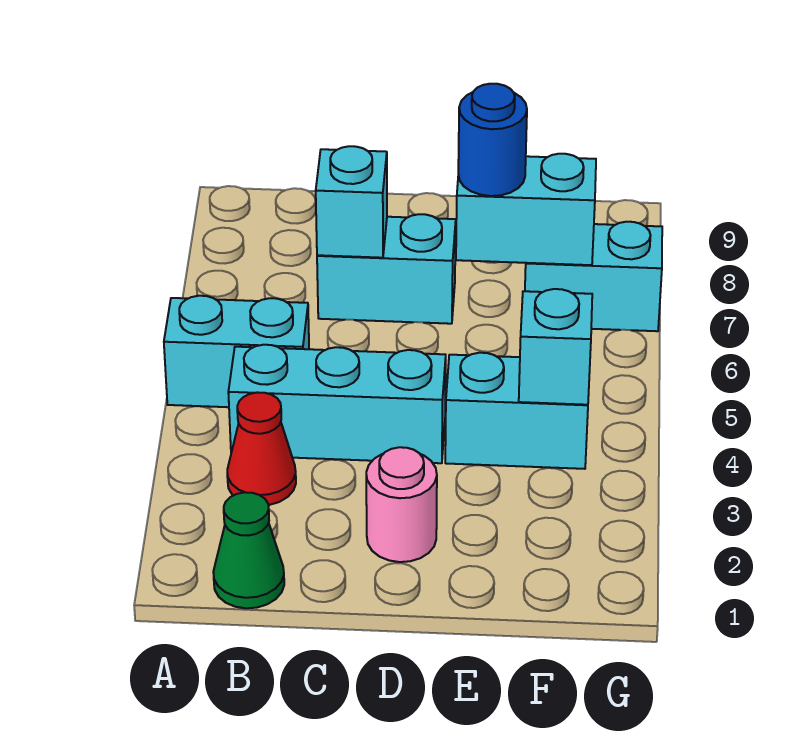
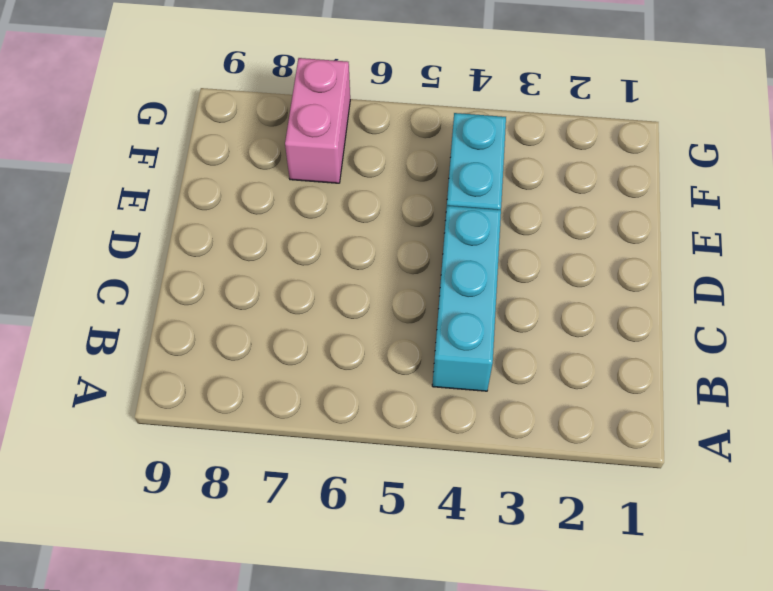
pink 1x2 brick [285,58,350,183] -> cyan 1x2 brick [525,222,662,331]
none -> cyan 1x2 brick [164,296,309,407]
none -> green 1x1 cone [213,492,284,608]
none -> red 1x1 cone [227,392,296,505]

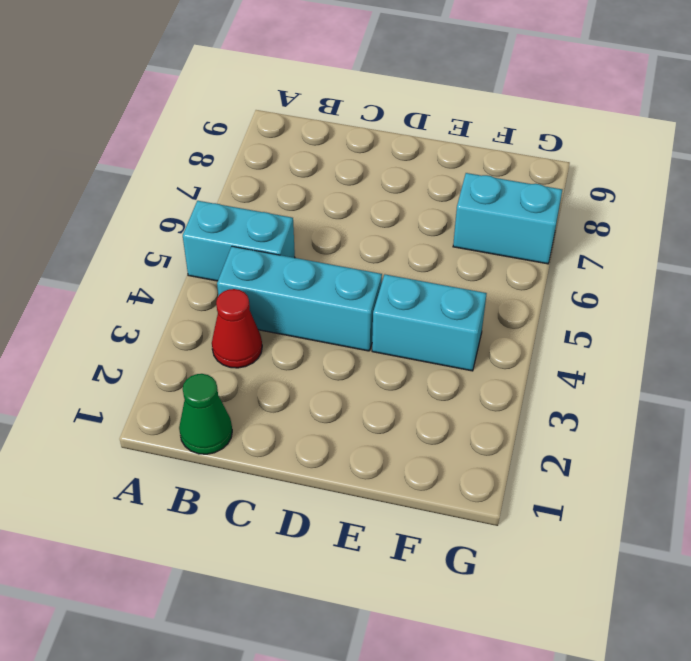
none -> cyan 1x2 brick [317,214,456,324]
none -> pink 1x1 round brick [366,447,437,562]
none -> cyan 1x1 brick [316,146,387,258]

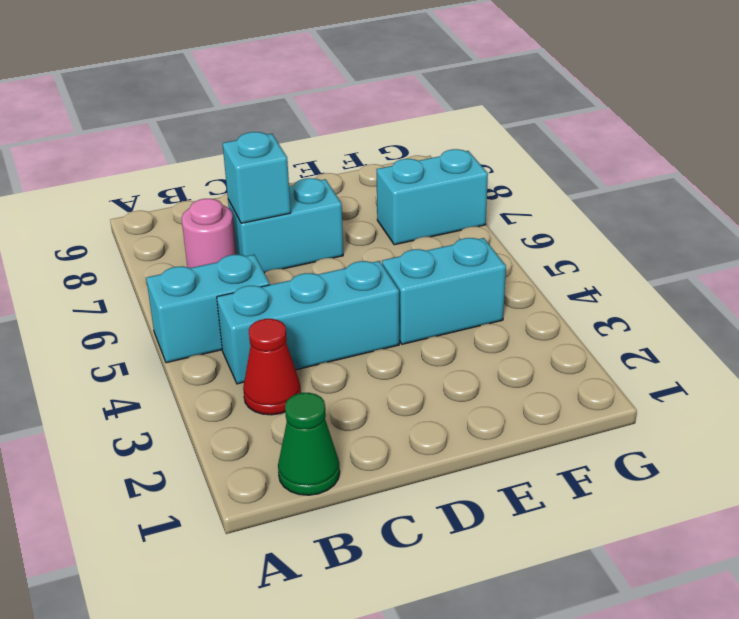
pink 1x1 round brick [181,199,236,268] -> pink 1x1 round brick moved to [366,447,437,562]
none -> cyan 1x2 brick [456,154,596,265]
none -> cyan 1x1 brick [519,289,592,405]
none -> blue 1x1 round brick [458,84,527,196]

